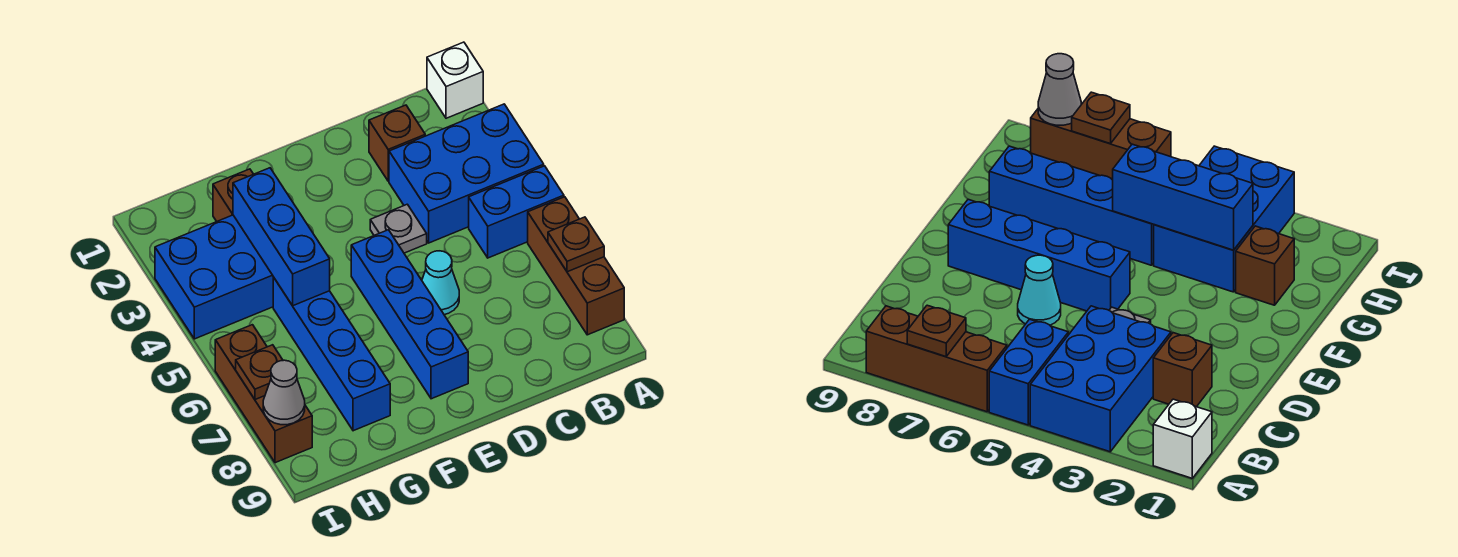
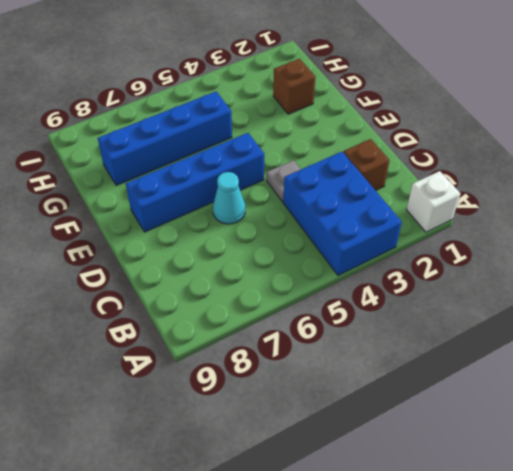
none -> blue 1x2 brick [469,166,564,258]
none -> brown 1x3 brick [528,197,624,335]
none -> blue 2x3 brick [155,215,273,339]

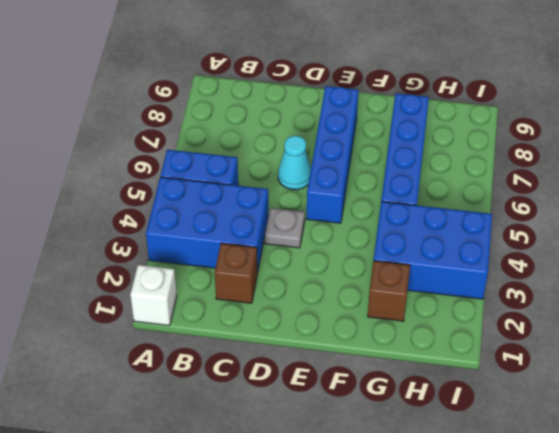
none -> brown 1x3 brick [528,197,624,335]
none -> brown 1x3 brick [215,325,312,463]
none -> brown 1x1 plate [548,217,604,272]

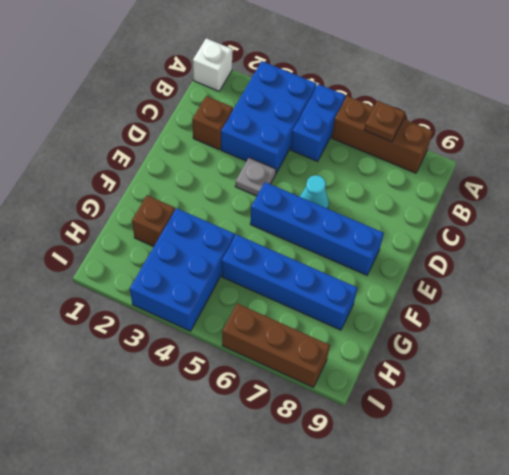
none -> blue 1x3 brick [233,168,330,306]
none -> brown 1x1 plate [236,345,283,399]
none -> grey 1x1 cone [263,360,305,425]

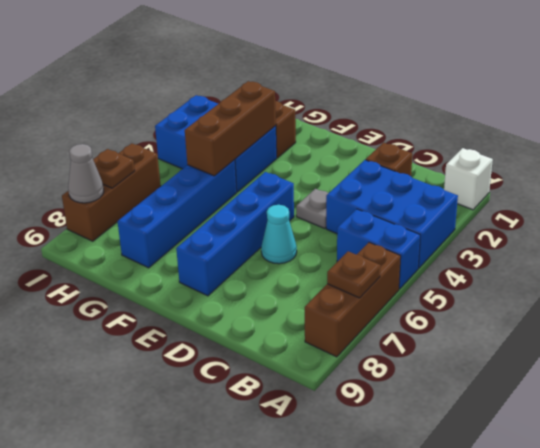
brown 1x3 brick [185,81,276,176] -> blue 1x3 brick [233,168,330,306]

